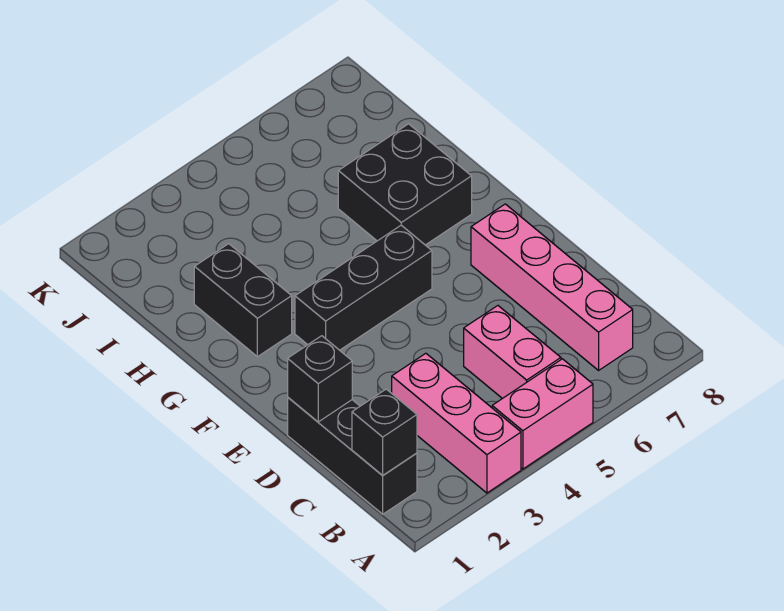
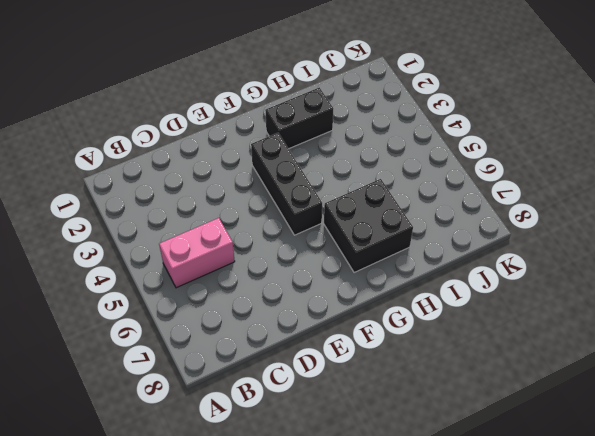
none -> pink 1x3 brick [392,353,521,493]
none -> pink 1x2 brick [492,359,593,469]

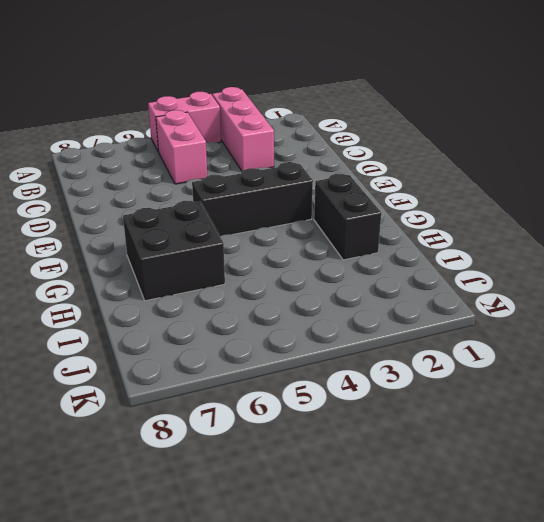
none -> black 1x3 brick [288,398,417,514]
none -> pink 1x4 brick [471,204,633,370]

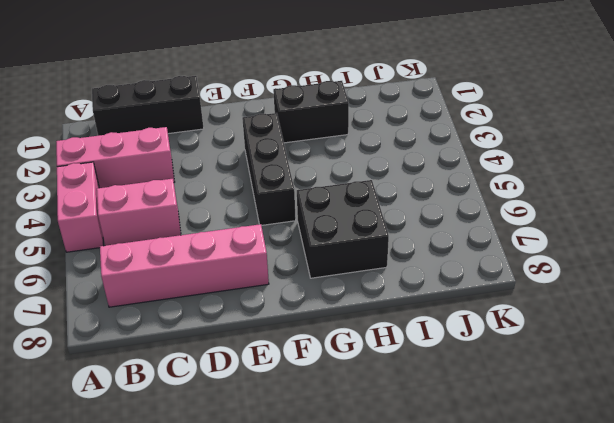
none -> black 1x1 brick [352,389,417,475]
none -> black 1x1 brick [288,336,352,422]

